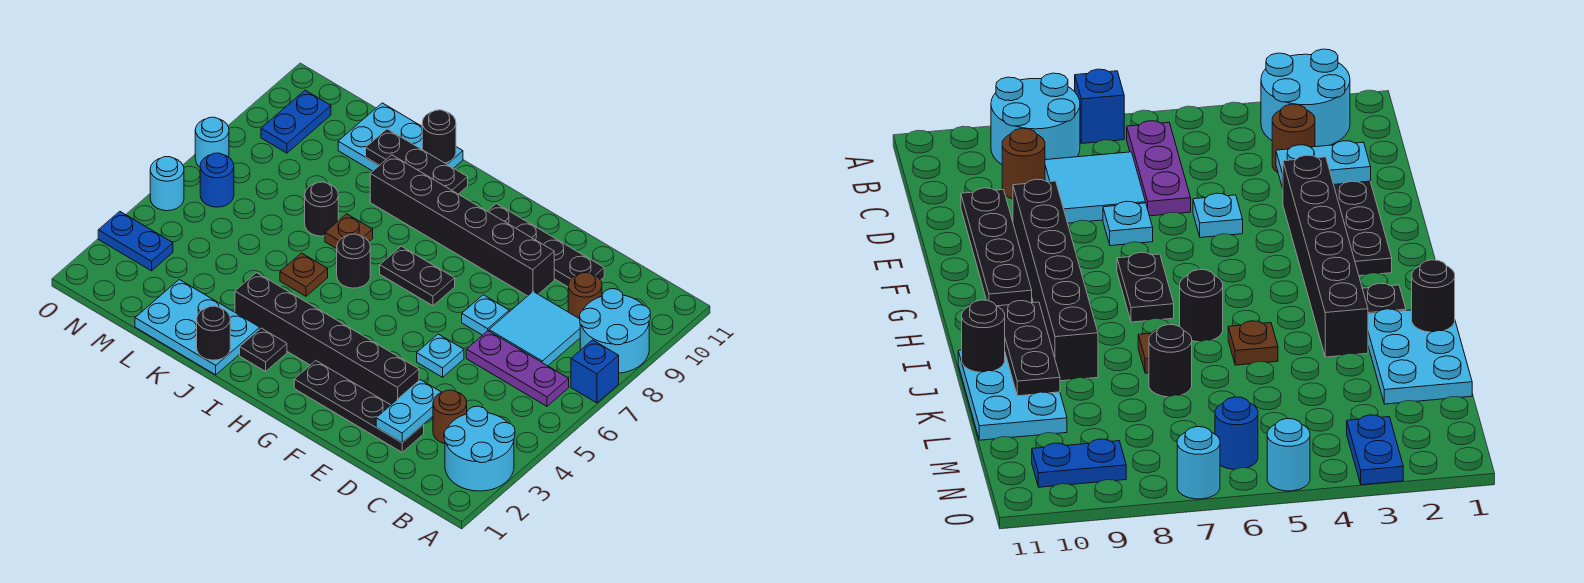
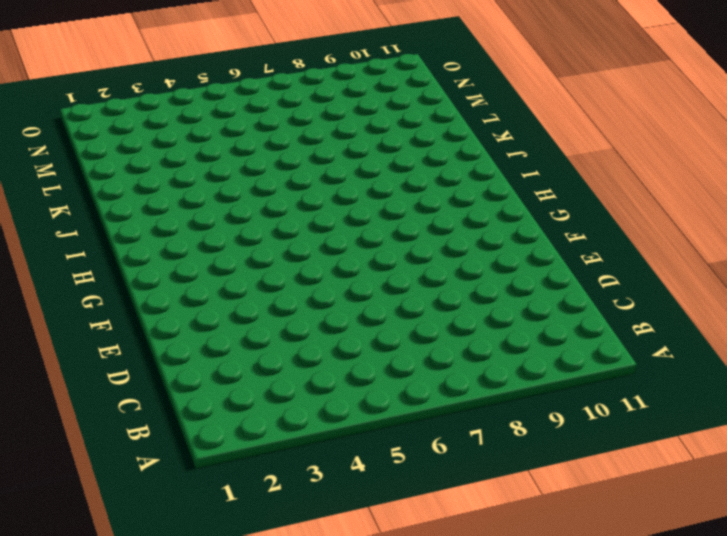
none -> cyan 2x2 round brick [444,406,515,491]
none -> blue 1x1 brick [571,340,619,403]
none -> cyan 2x2 round brick [580,289,650,373]
none -> purple 1x3 plate [466,331,569,406]

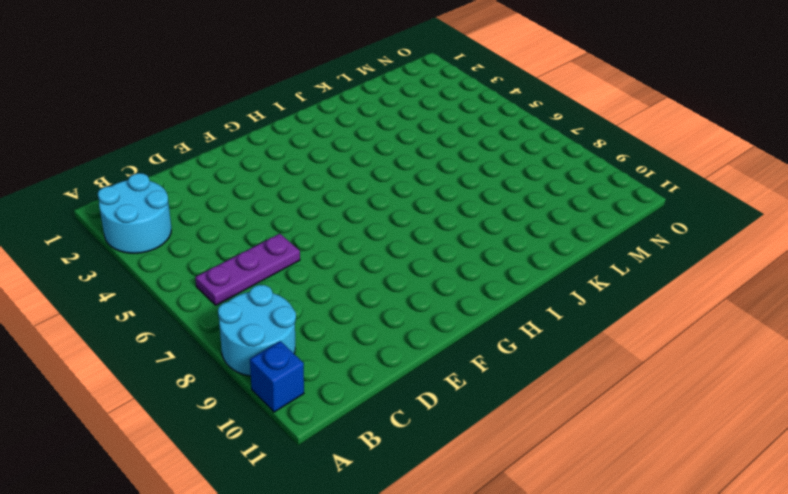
blue 1x1 brick [250,341,304,412] -> blue 1x1 brick moved to [571,340,619,403]
none -> brown 1x1 round brick [433,390,467,444]
none -> cyan 2x2 tile [489,292,580,366]
none -> brown 1x1 round brick [568,272,602,319]
none -> black 1x4 plate [294,361,424,452]

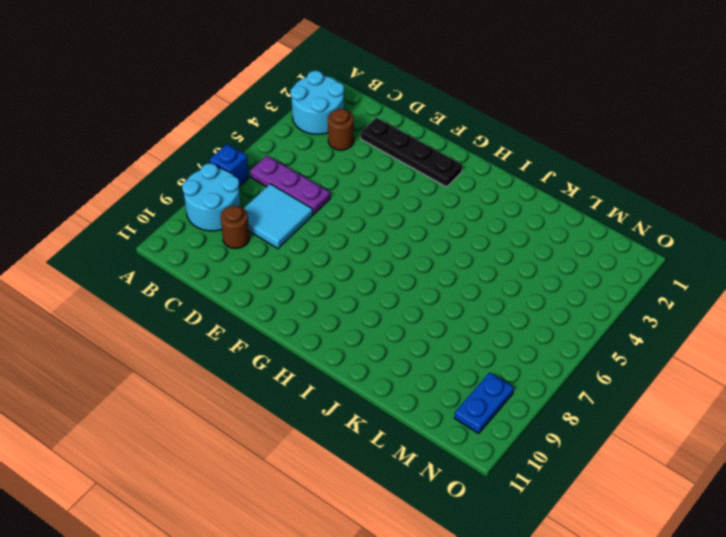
none -> black 1x4 plate [487,204,604,287]
none -> black 1x6 brick [235,273,419,405]
none -> cyan 1x1 plate [417,334,464,377]
none -> cyan 1x1 plate [462,295,509,335]

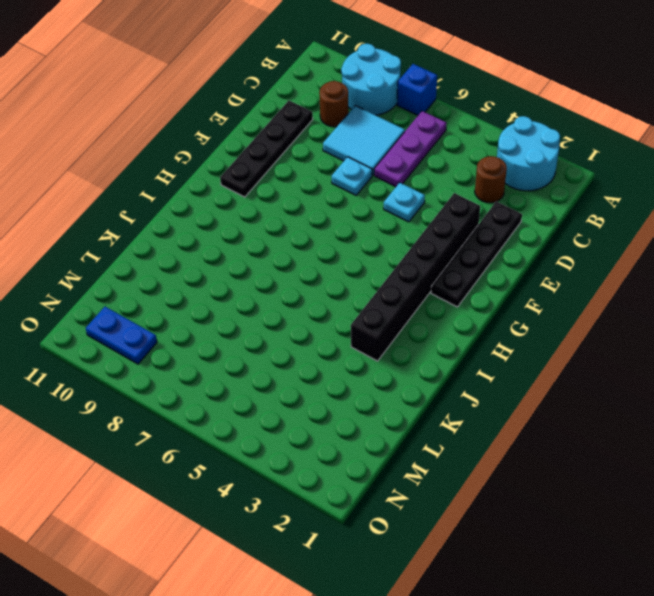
none -> black 1x6 brick [370,155,554,296]
none -> black 1x2 plate [380,246,455,306]
none -> black 1x1 plate [240,328,287,371]
none -> black 1x1 round brick [337,234,370,288]

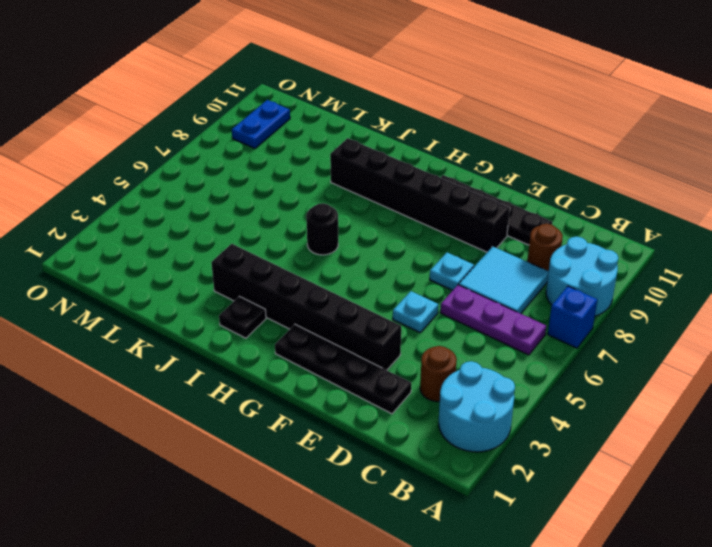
none -> black 1x2 plate [380,246,455,306]
none -> cyan 2x3 plate [135,280,260,375]
none -> brown 1x1 plate [280,253,328,296]
none -> brown 1x1 plate [325,214,373,249]

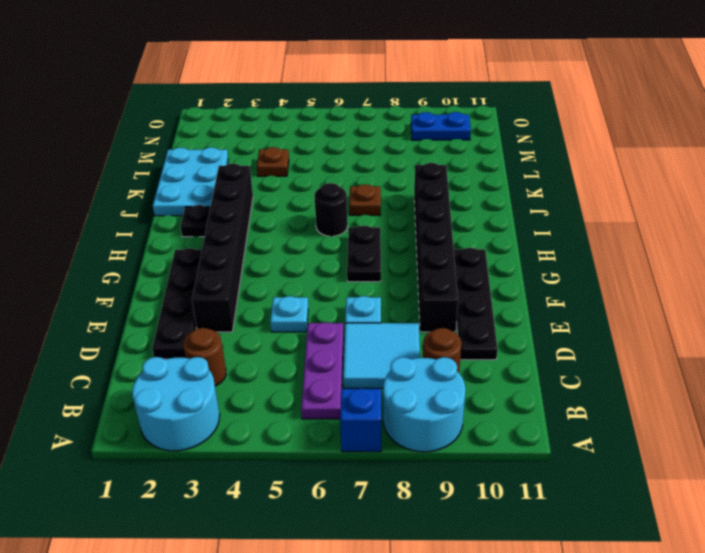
brown 1x1 plate [257,147,289,176] -> brown 1x1 plate moved to [280,253,328,296]
none -> cyan 2x3 plate [338,103,463,171]
none -> black 1x1 round brick [305,182,338,236]
none -> blue 1x2 plate [98,211,173,271]
none -> blue 1x1 round brick [200,153,234,207]

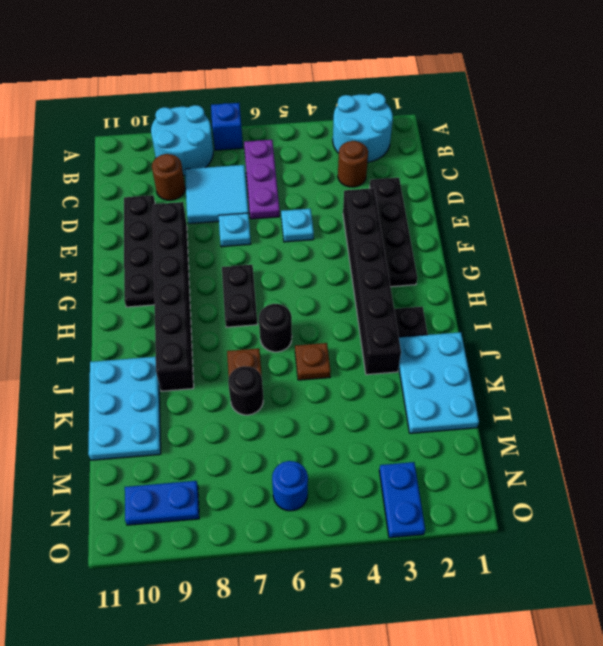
none -> cyan 1x1 round brick [150,157,184,211]
none -> cyan 1x1 round brick [195,117,229,167]
none -> cyan 1x2 plate [376,380,441,443]
none -> black 1x3 plate [366,129,468,194]

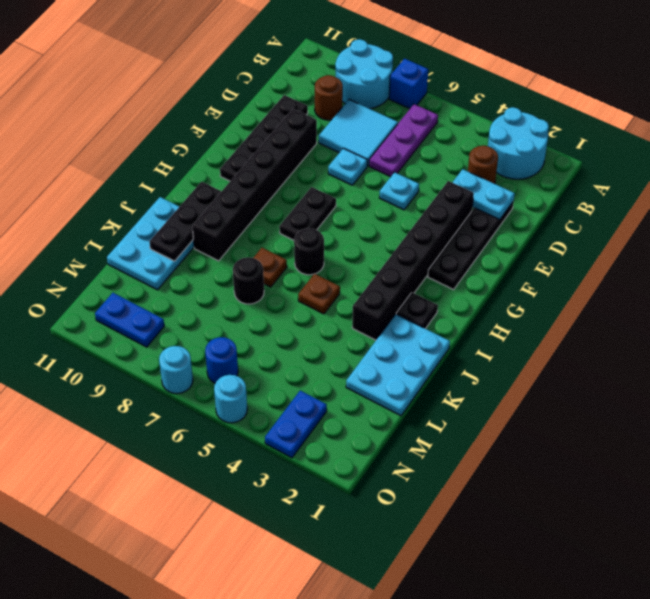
none -> black 1x1 round brick [197,306,230,360]
none -> black 1x1 round brick [422,110,456,163]

